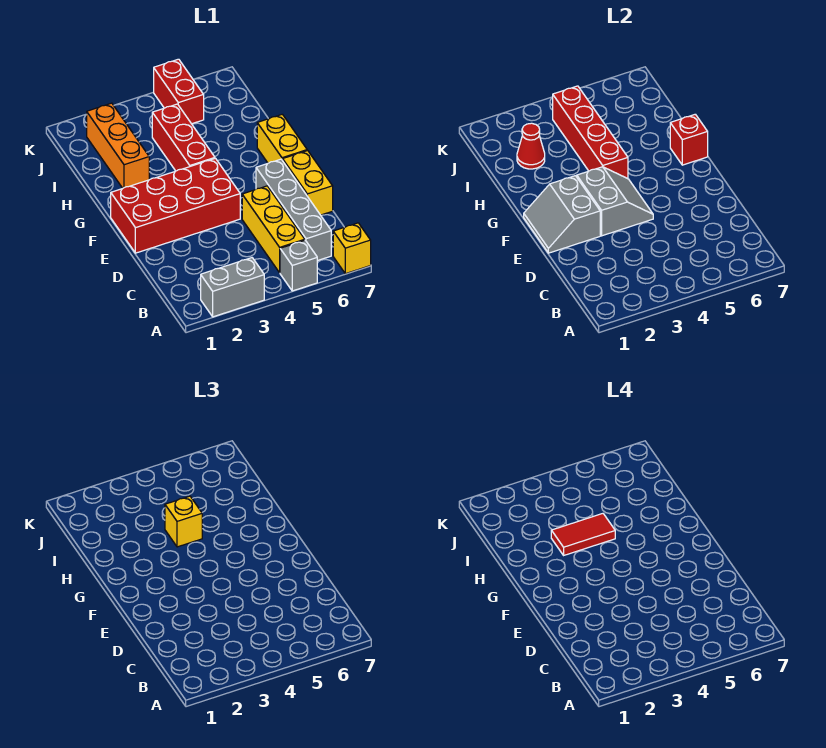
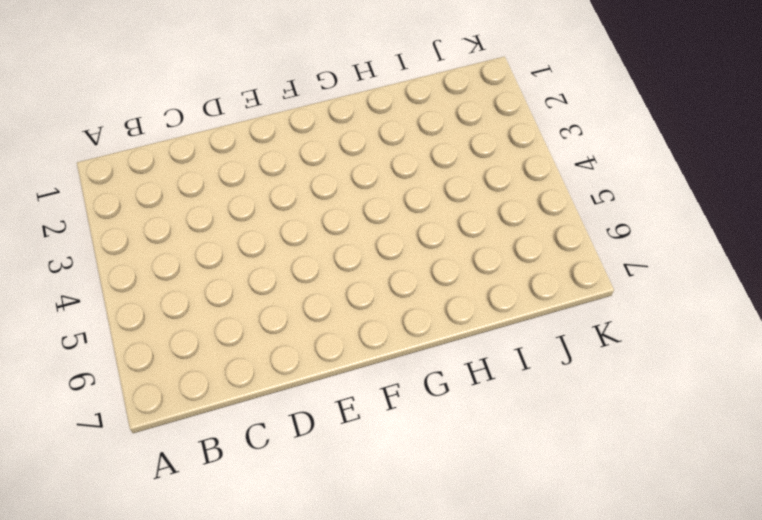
none -> grey 1x2 brick [201,258,264,317]
none -> grey 1x1 brick [280,240,317,291]
none -> yellow 1x1 brick [333,223,371,274]

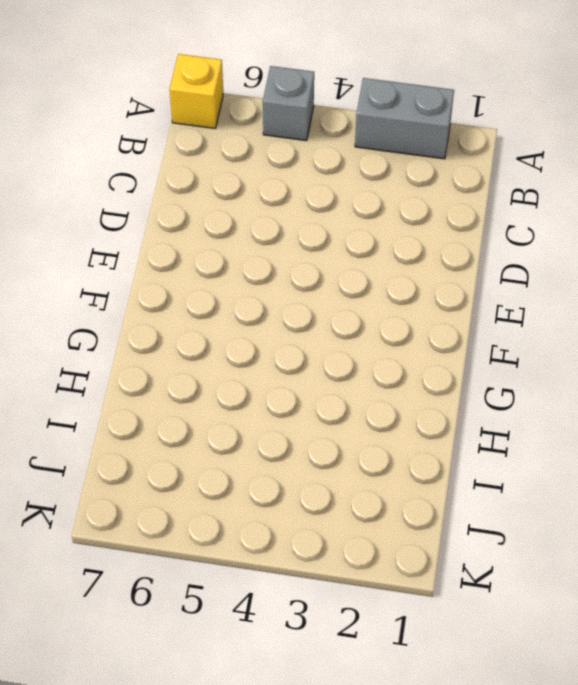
none -> yellow 1x3 brick [242,186,305,273]
none -> grey 1x4 brick [256,159,331,261]
none -> yellow 1x2 brick [283,150,333,215]

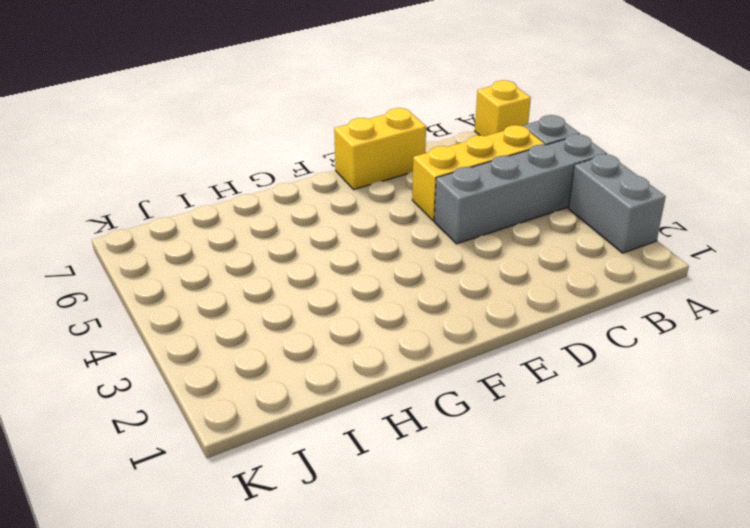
grey 1x4 brick [434,134,607,244] -> grey 1x4 brick moved to [256,159,331,261]
none -> red 2x4 brick [111,158,240,253]
none -> yellow 1x2 brick [257,114,307,163]
none -> red 1x3 brick [152,104,215,171]

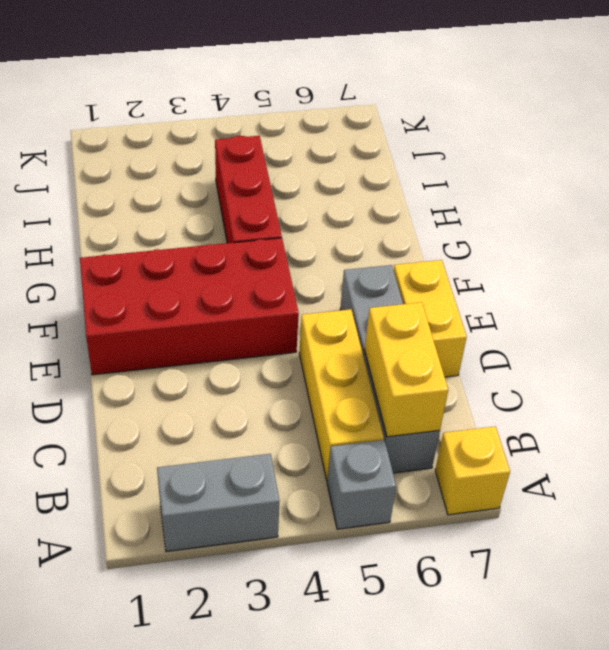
yellow 1x2 brick [365,302,448,437] -> yellow 1x2 brick moved to [257,114,307,163]
none -> orange 1x3 brick [87,103,149,188]
none -> red 1x2 brick [154,59,204,124]
none -> grey 2x2 slope [524,176,600,253]

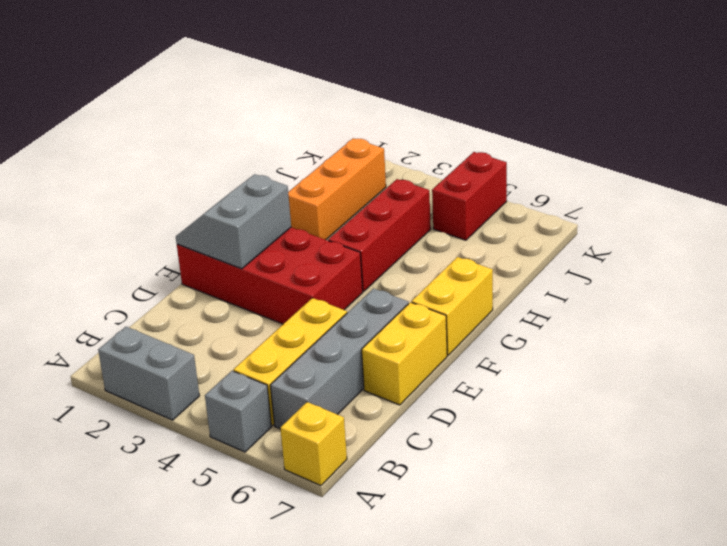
none -> grey 2x2 slope [577,167,653,236]
none -> red 1x4 brick [553,86,628,179]
none -> red 1x1 brick [670,114,708,165]

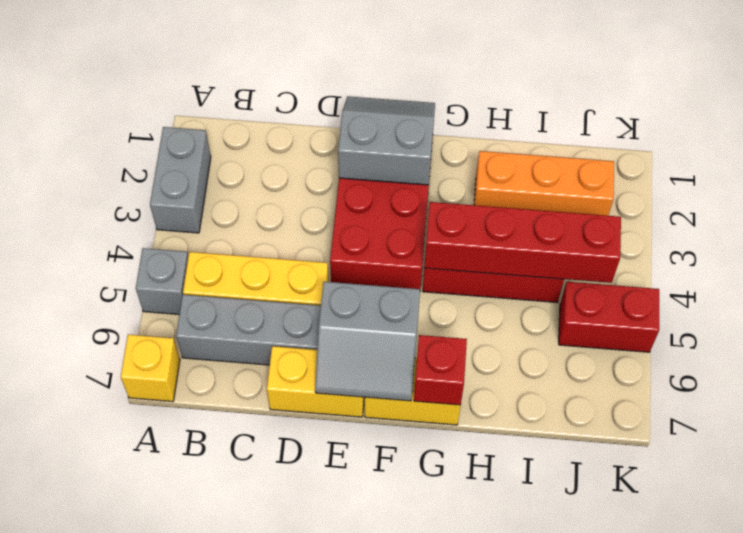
grey 2x2 slope [315,282,420,401] -> grey 2x2 slope moved to [577,167,653,236]
none -> red 1x1 cone [517,123,545,169]
none -> yellow 1x1 brick [165,496,202,547]
none -> red 1x2 tile [551,514,615,555]

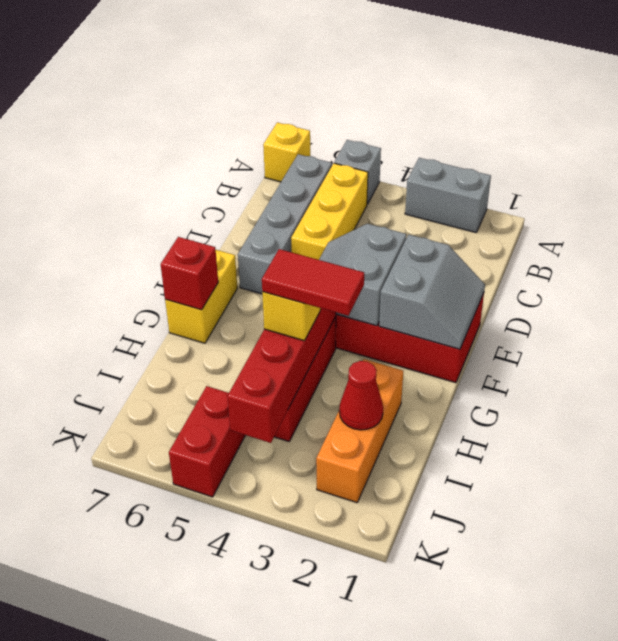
none -> yellow 1x2 brick [283,150,333,215]

